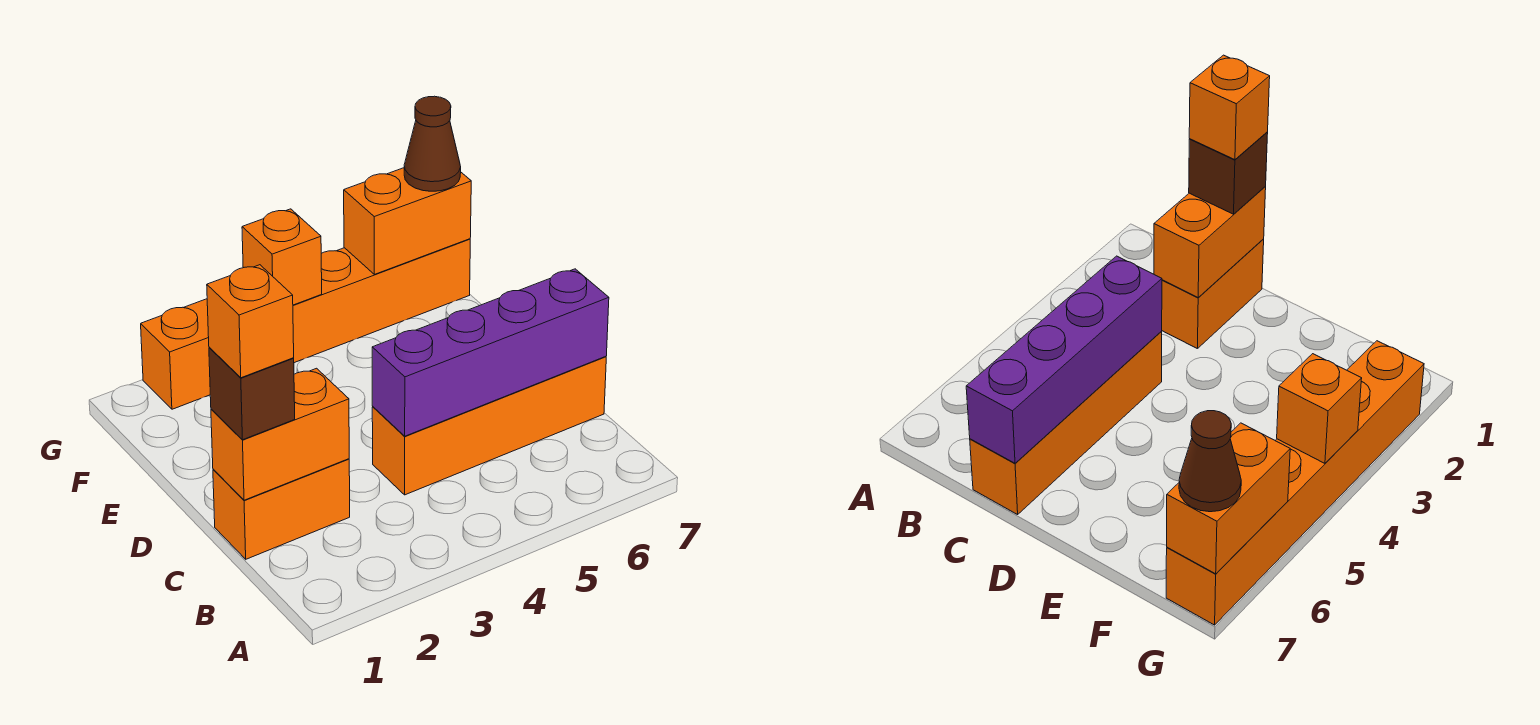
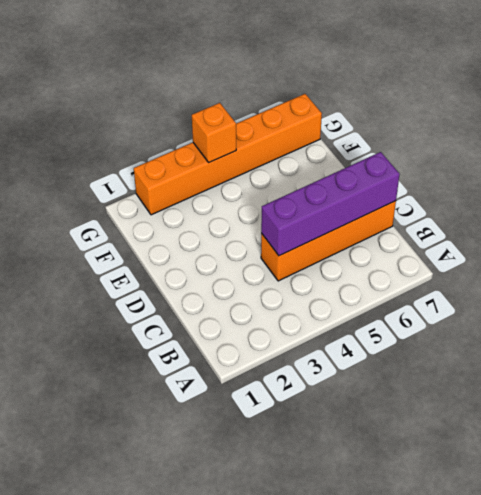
none -> orange 1x2 brick [213,459,350,559]
none -> orange 1x2 brick [211,368,349,500]

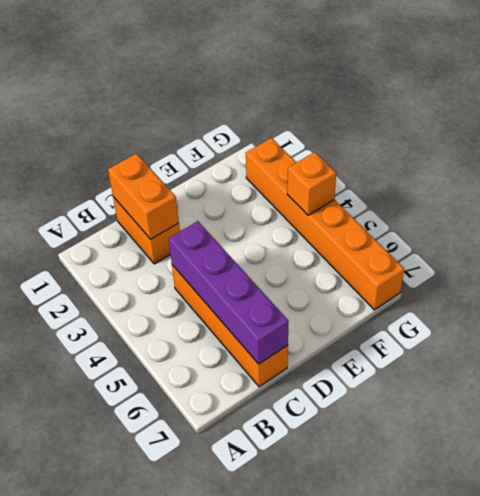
none -> orange 1x2 brick [344,168,471,274]
none -> brown 1x1 brick [209,347,295,440]

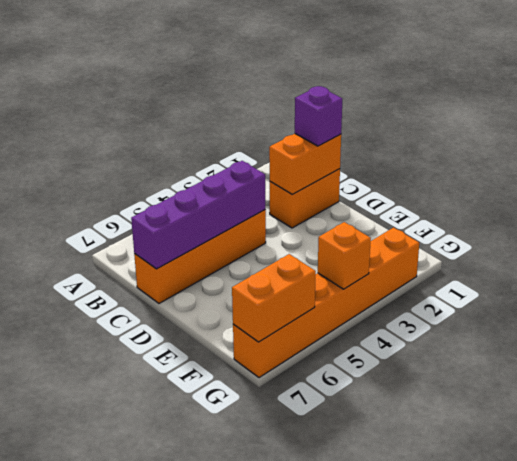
purple 1x1 brick [295,86,342,146] -> brown 1x1 brick [209,347,295,440]
none -> brown 1x1 cone [404,96,461,191]
none -> orange 1x1 brick [207,265,294,378]

